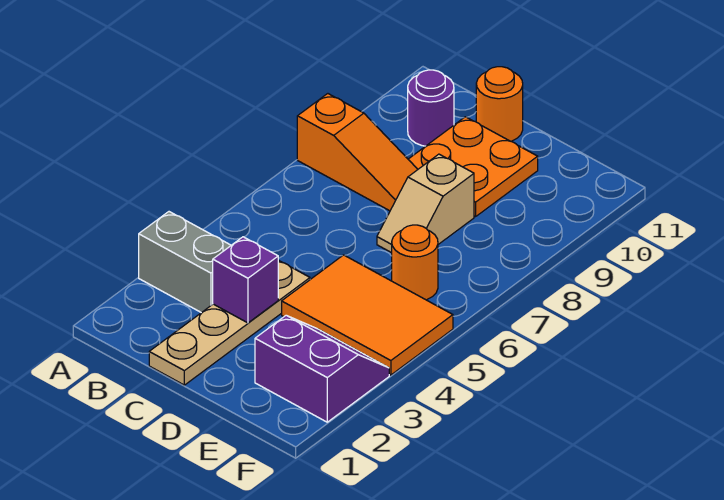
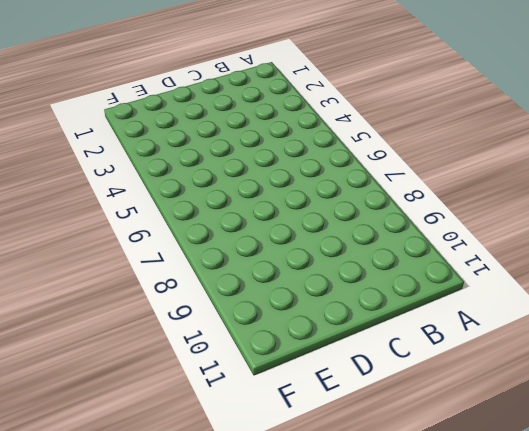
none -> grey 1x2 brick [139,212,231,313]
none -> orange 1x3 slope [297,94,418,211]

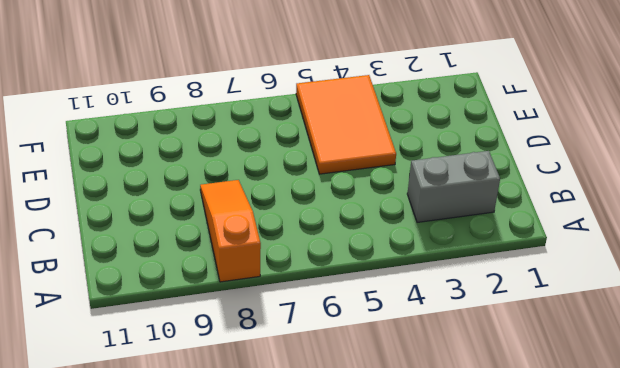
grey 1x2 brick [407,151,500,222] -> grey 1x2 brick turned to [139,212,231,313]
none -> purple 1x1 round brick [408,70,454,146]
none -> tan 1x4 plate [149,260,310,385]

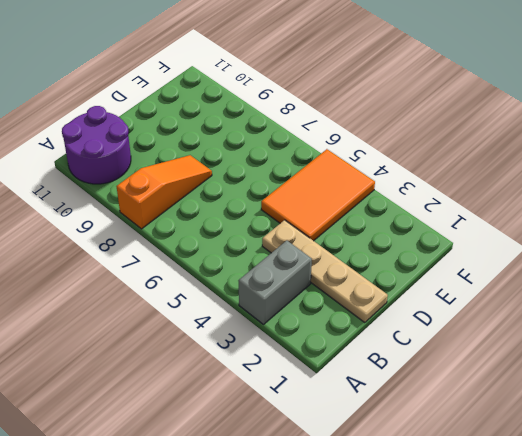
purple 2x2 round brick [62,106,131,184] -> purple 1x1 round brick [408,70,454,146]
none -> orange 2x2 plate [408,117,538,217]
none -> orange 1x1 round brick [476,67,523,141]

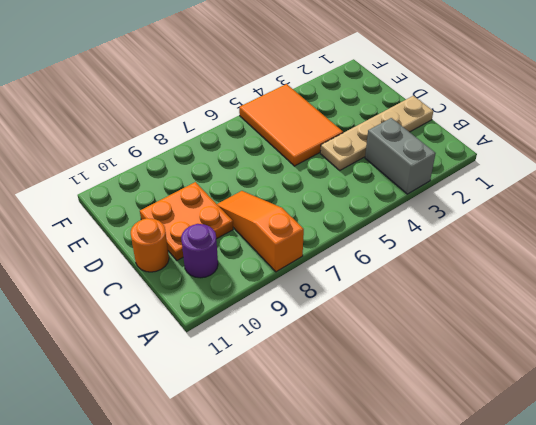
none -> tan 1x2 slope [377,154,474,253]
none -> purple 2x2 slope [255,315,389,422]

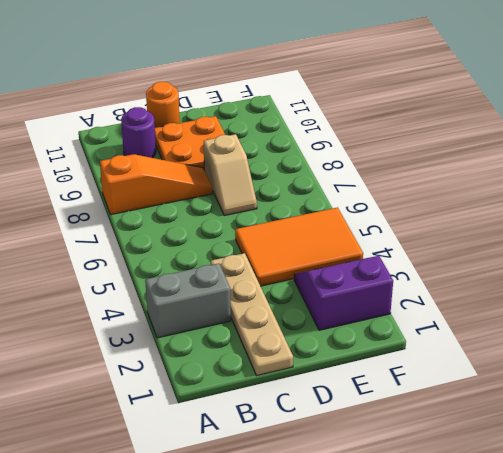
none -> orange 1x1 round brick [392,225,438,300]
none -> purple 1x1 brick [213,237,278,323]

